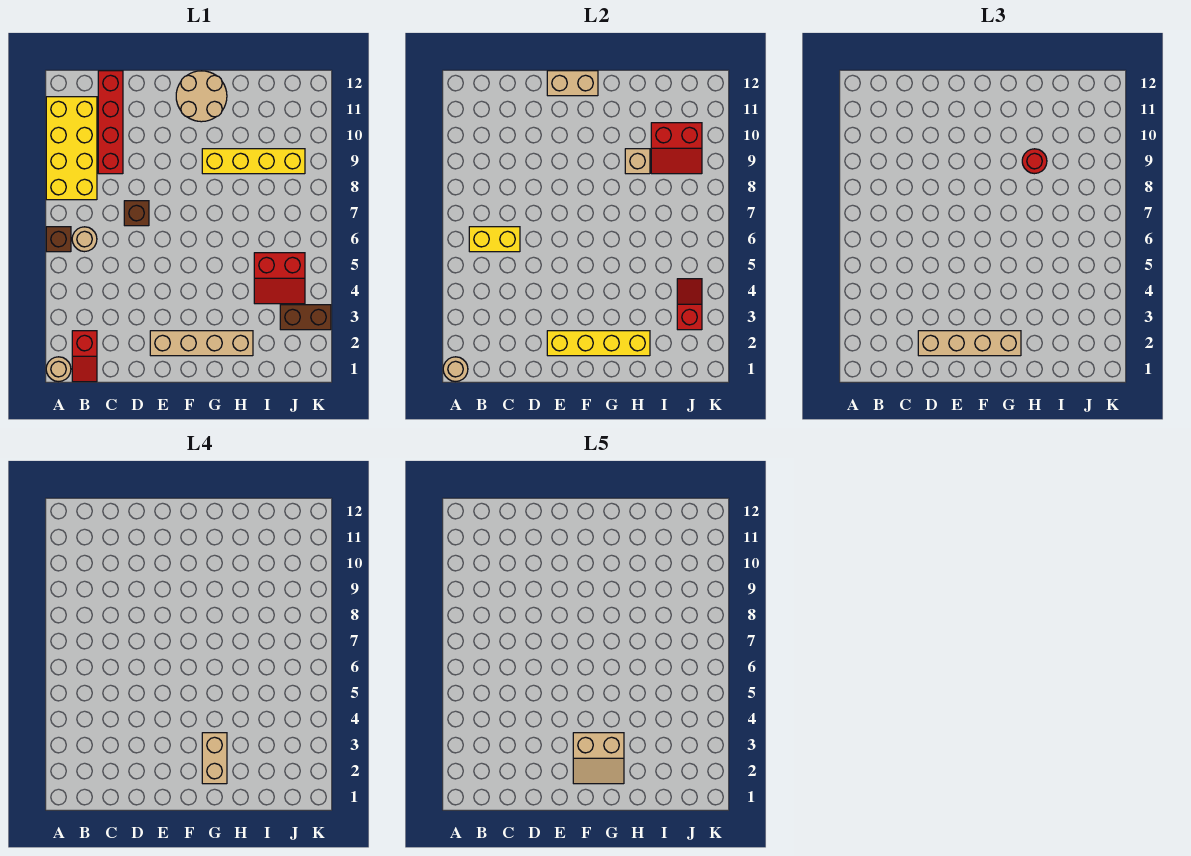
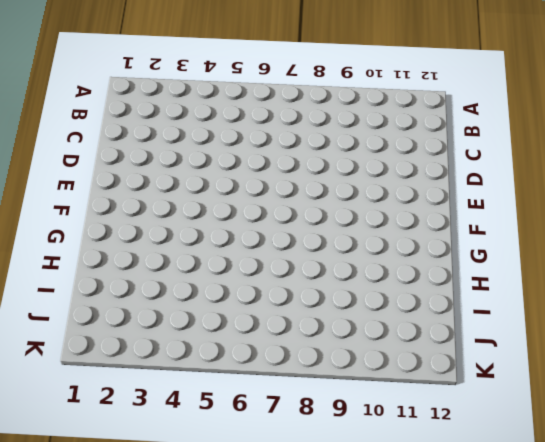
none -> tan 1x1 round brick [46,357,71,382]
none -> brown 1x1 brick [46,227,71,252]
none -> yellow 2x4 brick [46,97,97,200]

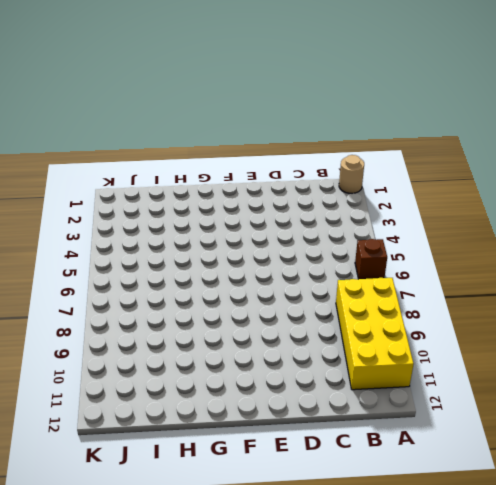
none -> red 1x2 slope [72,331,97,382]
none -> tan 1x1 round brick [72,227,97,252]
none -> red 1x4 brick [98,71,123,174]

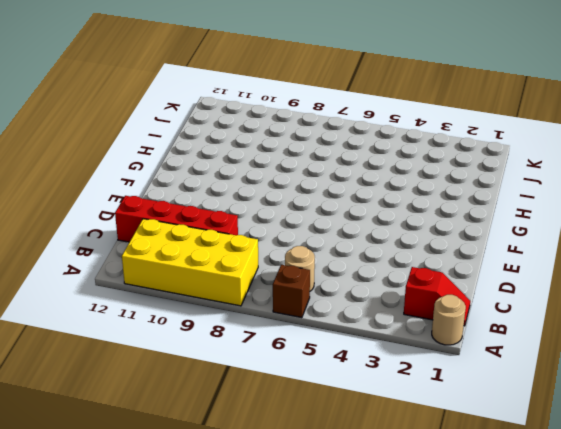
none -> brown 1x1 brick [124,201,149,226]
none -> tan 1x4 brick [150,331,253,356]
none -> tan 2x2 round brick [176,71,227,122]

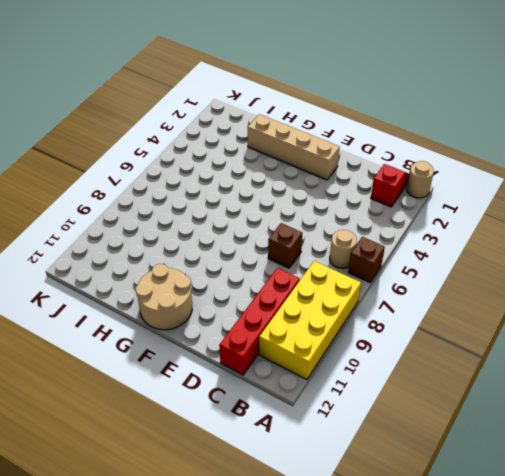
none -> yellow 1x4 brick [202,149,305,174]
none -> red 2x2 slope [254,253,305,304]
none -> brown 1x2 brick [280,305,331,330]

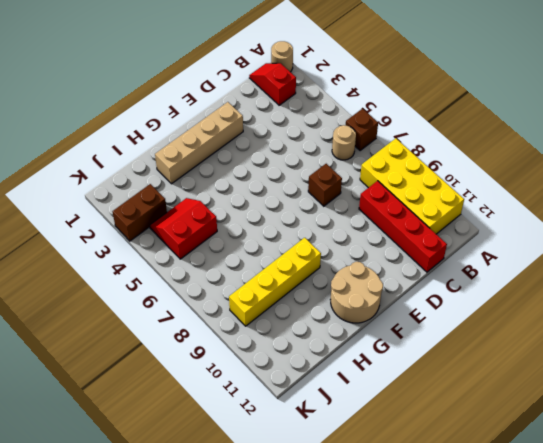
none -> tan 1x1 round brick [443,357,468,382]
none -> yellow 1x2 brick [469,227,520,252]
none -> yellow 1x4 brick [547,331,650,356]

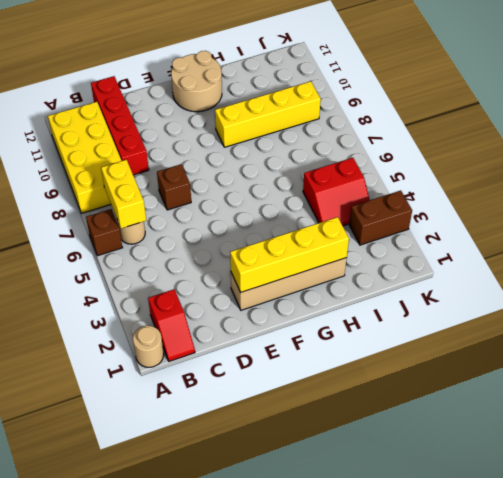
yellow 1x2 brick [101,160,146,228] -> yellow 1x2 brick turned to [469,227,520,252]
none -> tan 1x1 round brick [443,357,468,382]
none -> tan 1x2 brick [547,71,598,96]
none -> tan 1x1 brick [625,149,650,174]

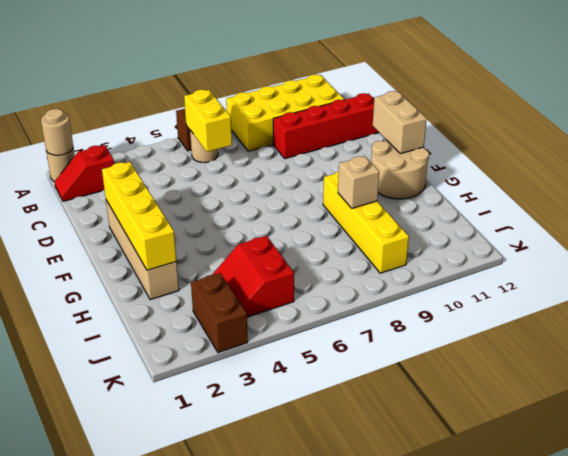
none -> brown 1x1 brick [124,201,149,226]
none -> red 2x2 slope [651,123,702,174]
none -> red 1x2 slope [677,279,702,330]

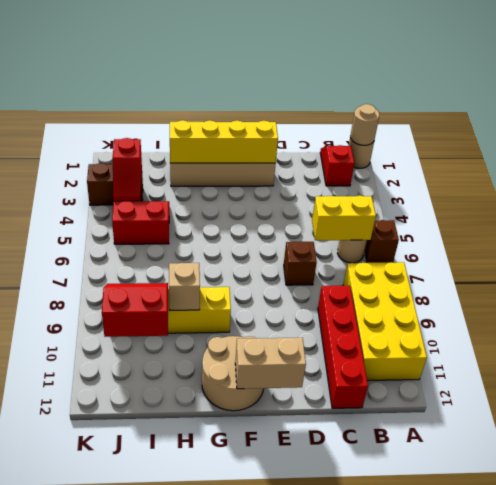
none -> tan 1x4 brick [918,331,1021,356]
none -> red 1x1 round brick [1022,149,1047,174]
none -> tan 1x2 brick [202,733,227,784]

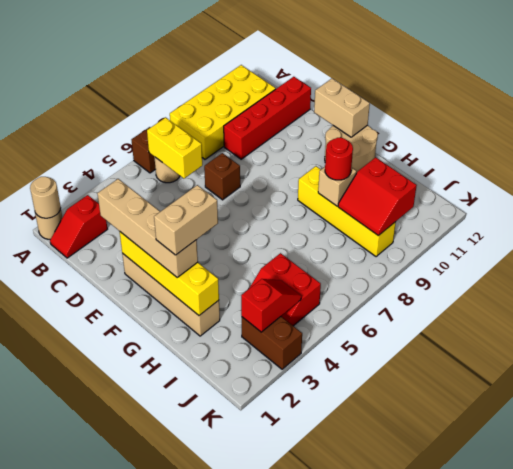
none -> tan 2x2 slope [573,733,624,784]

